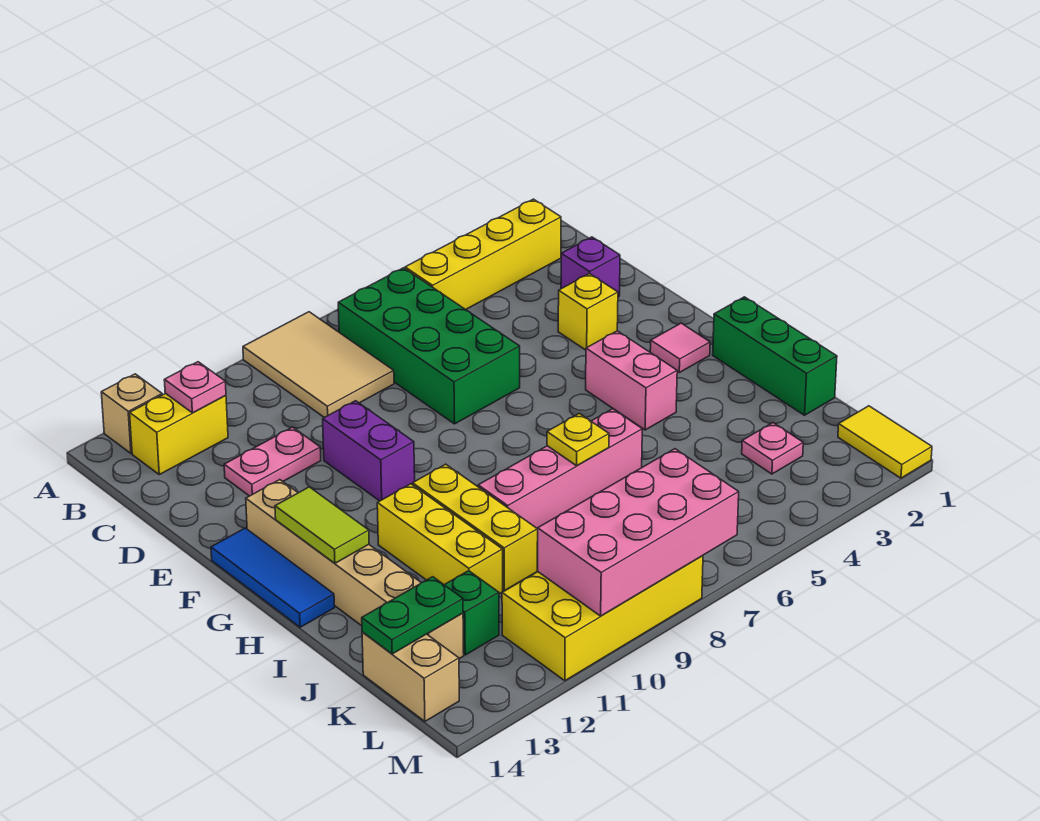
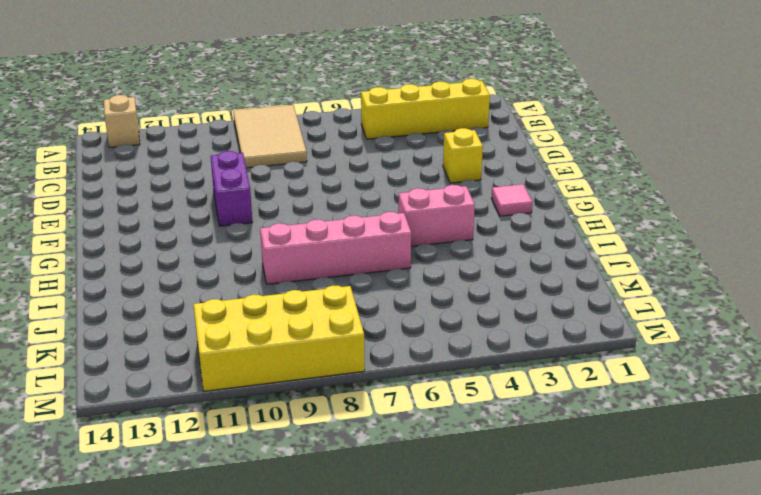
pink 1x2 brick [398,185,475,246] -> pink 1x2 brick turned to [586,331,677,430]
none -> green 2x4 brick [338,268,520,424]
none -> yellow 1x2 brick [130,393,228,475]
none -> purple 1x1 brick [561,237,620,297]

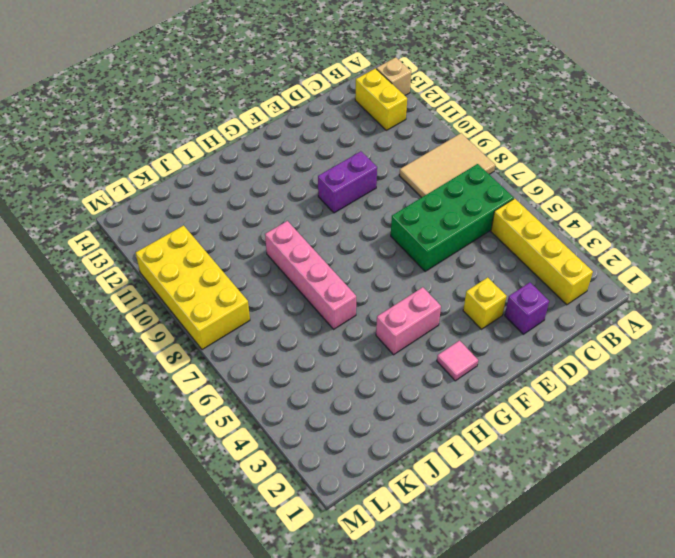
none -> pink 1x2 plate [224,427,321,496]
none -> tan 1x6 brick [246,480,464,659]
none -> blue 1x3 tile [211,528,335,627]

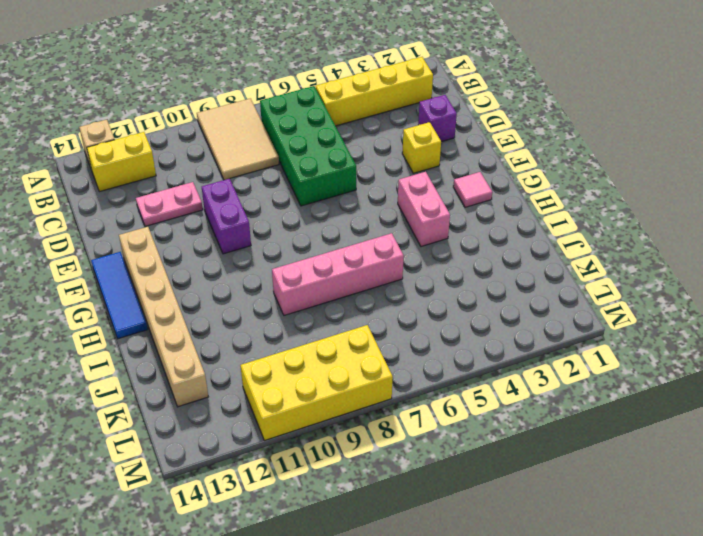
none -> green 1x3 brick [713,297,837,415]
none -> yellow 1x3 brick [413,464,538,591]
none -> yellow 1x3 brick [377,484,503,594]

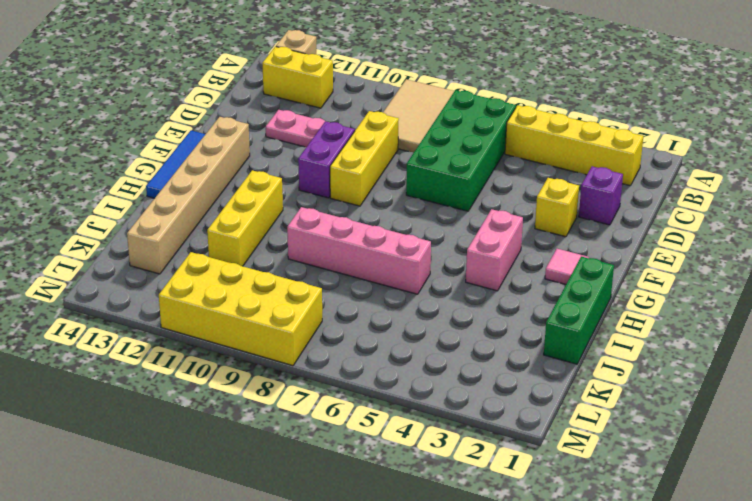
yellow 1x3 brick [330,111,399,206] -> yellow 1x3 brick moved to [413,464,538,591]
none -> pink 1x1 plate [742,423,803,474]
none -> green 1x1 brick [445,571,499,655]
none -> tan 1x2 brick [362,632,459,721]

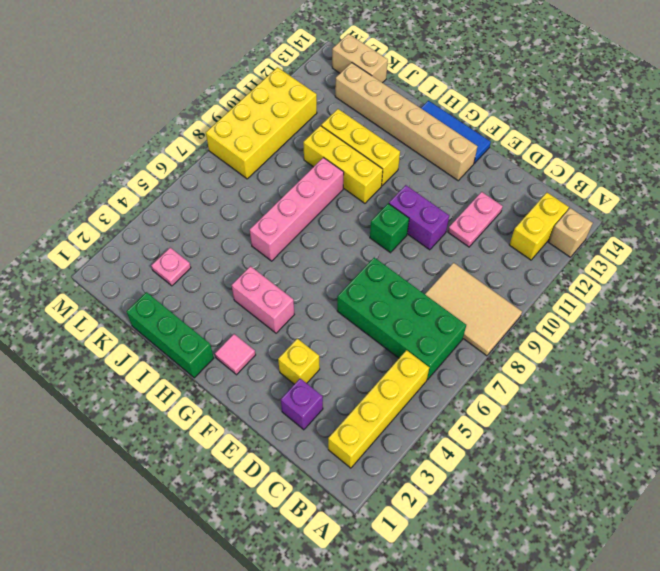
green 1x1 brick [370,204,409,253] -> green 1x1 brick moved to [445,571,499,655]
none -> yellow 1x2 tile [838,406,932,478]
none -> pink 1x1 plate [164,362,226,413]
none -> lime 1x2 tile [275,487,369,563]

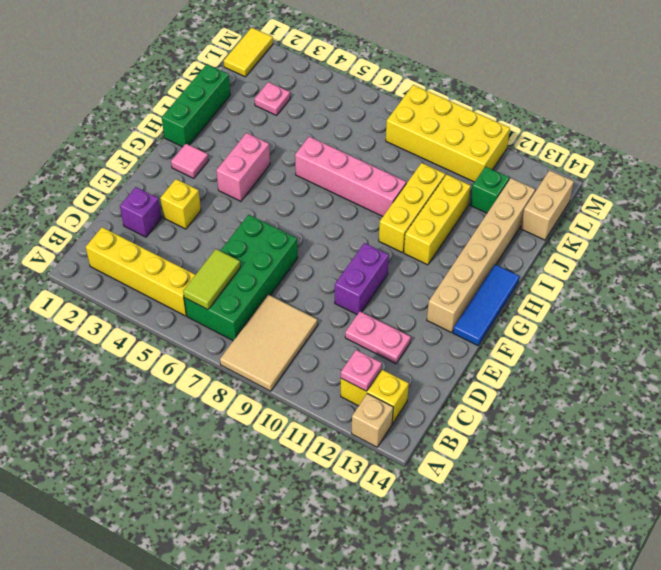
lime 1x2 tile [183,249,240,310] -> lime 1x2 tile moved to [275,487,369,563]
none -> yellow 1x1 plate [547,413,609,466]
none -> green 1x2 plate [362,577,463,654]
none -> pink 2x4 brick [538,449,739,616]

